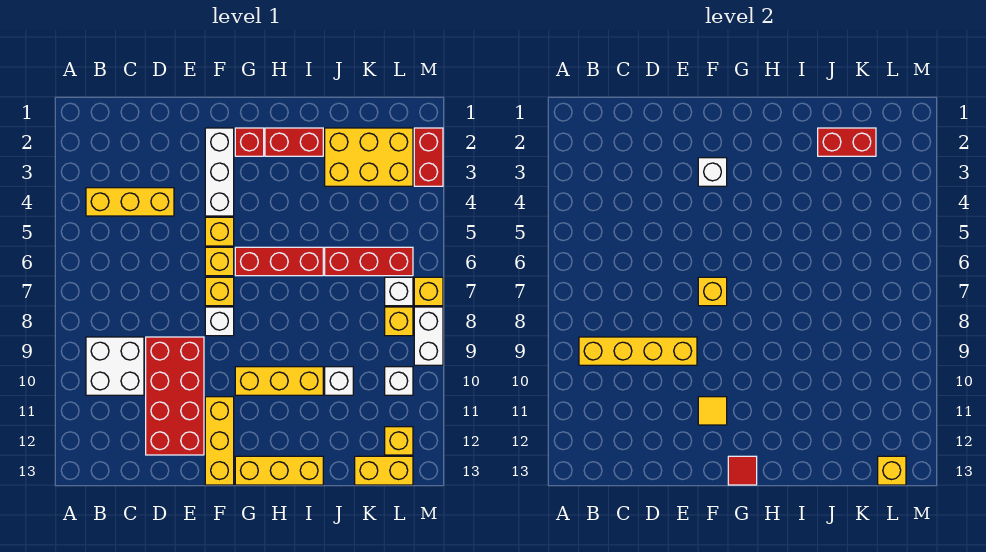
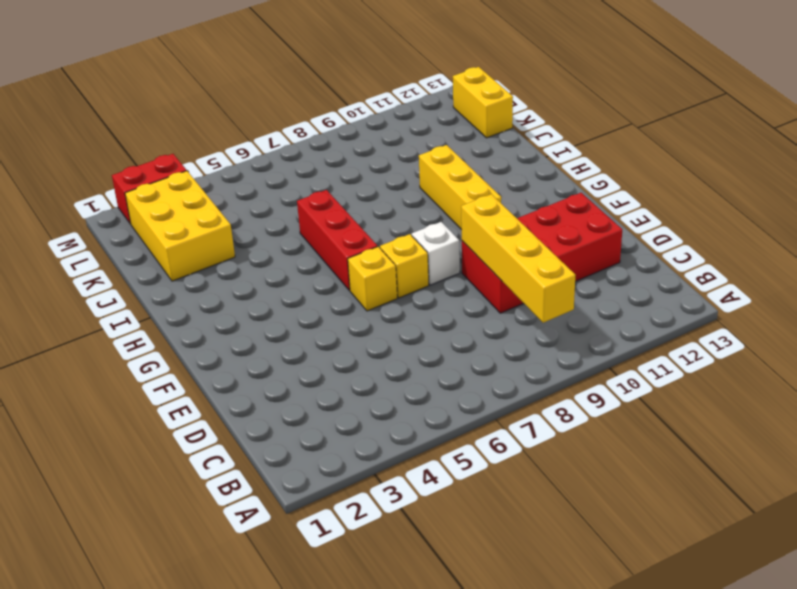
none -> yellow 1x3 brick [86,188,174,216]
none -> white 2x2 brick [86,337,144,395]
none -> white 1x3 brick [205,128,234,216]
none -> yellow 1x1 brick [205,217,234,246]

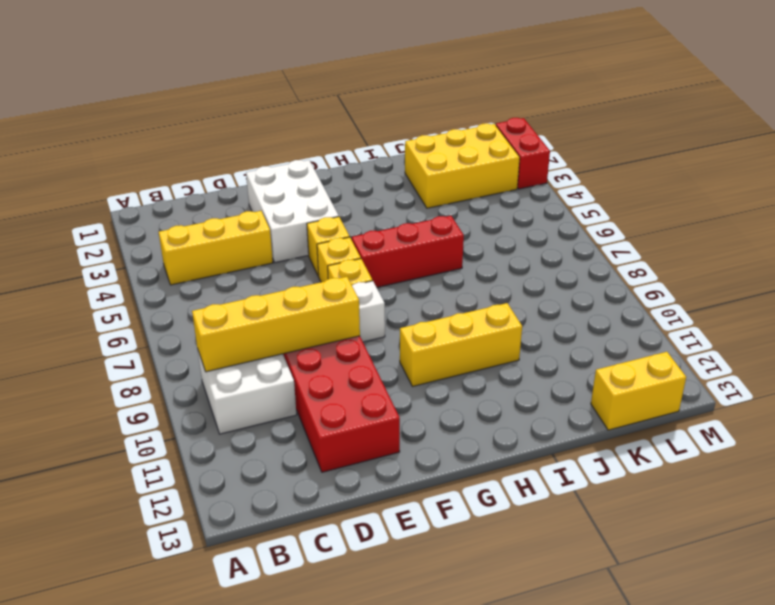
white 2x3 brick [246,160,339,263] -> white 1x3 brick [205,128,234,216]
none -> yellow 1x3 brick [205,397,234,485]
none -> red 1x1 brick [235,128,264,156]
none -> yellow 1x3 brick [235,456,323,485]
none -> red 1x2 brick [265,128,323,156]

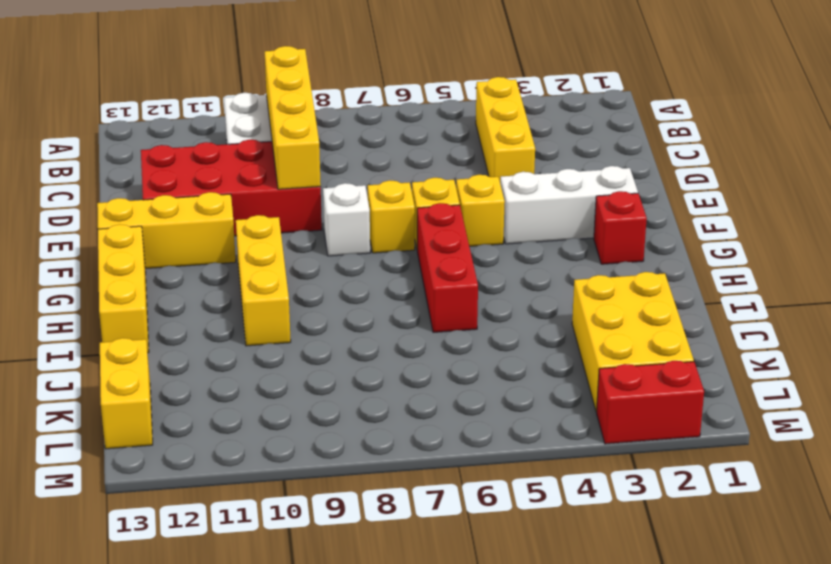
none -> red 1x2 brick [265,128,323,156]
none -> red 1x3 brick [325,247,413,276]
none -> white 1x1 brick [325,367,353,395]
none -> white 1x1 brick [385,277,413,306]

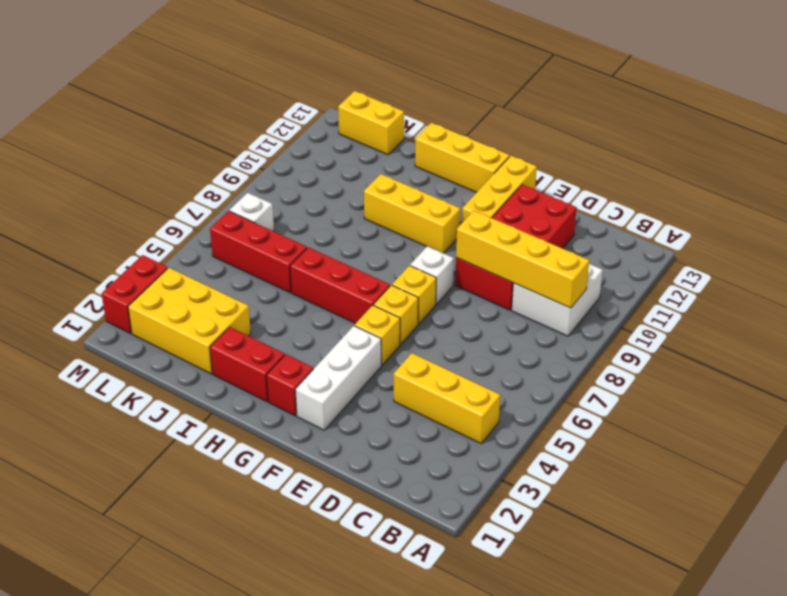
none -> white 1x1 brick [325,367,353,395]
none -> yellow 1x1 brick [385,307,413,336]
none -> white 1x1 brick [385,367,413,395]
none -> yellow 1x1 brick [385,427,413,455]

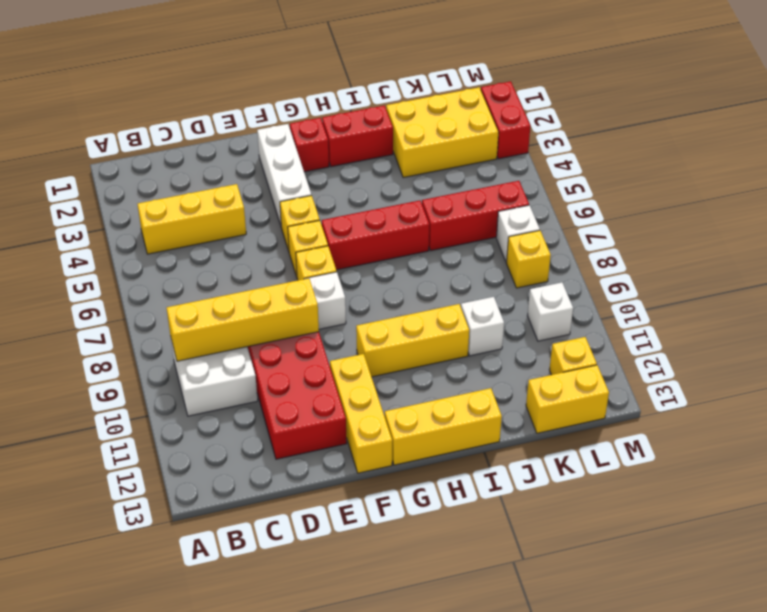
none -> yellow 1x1 brick [414,277,443,306]
none -> white 1x2 brick [414,307,443,365]
none -> white 1x1 brick [698,158,727,186]
none -> yellow 1x1 brick [698,277,727,306]

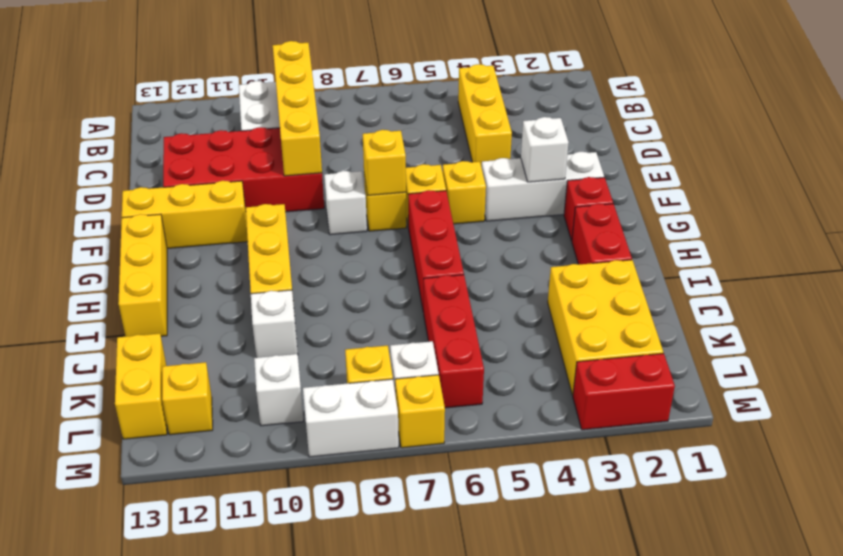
none -> yellow 1x1 tile [698,397,727,425]
none -> red 1x1 tile [728,456,757,485]
none -> red 1x2 brick [818,128,876,156]
none -> yellow 1x1 brick [878,456,906,485]

